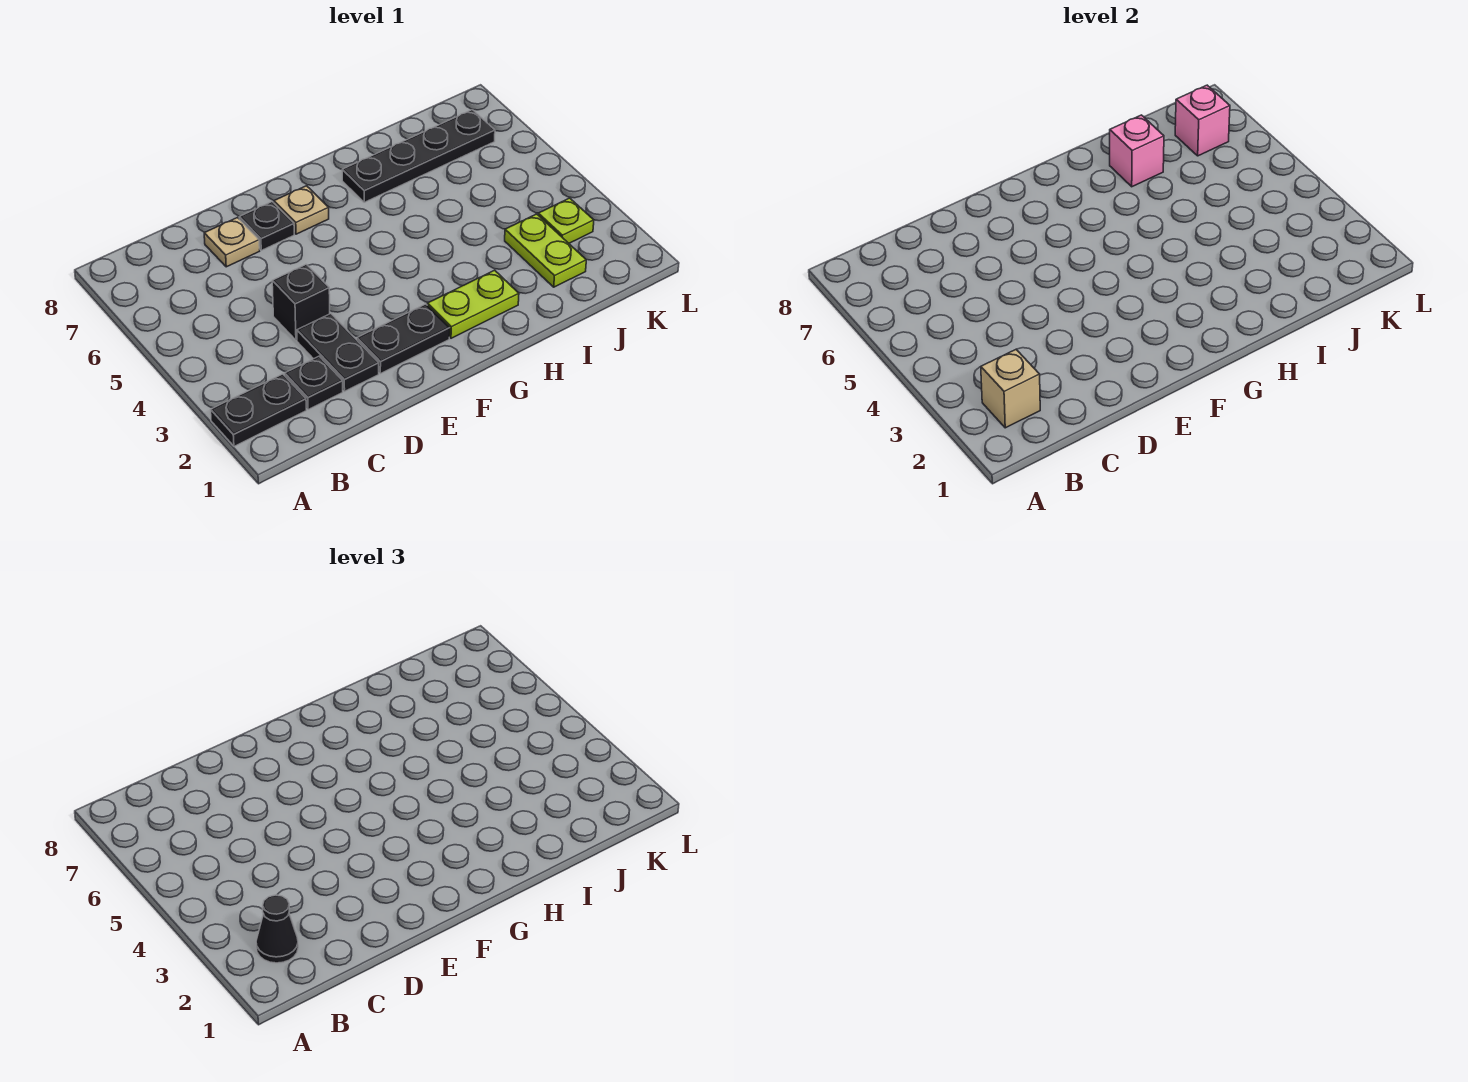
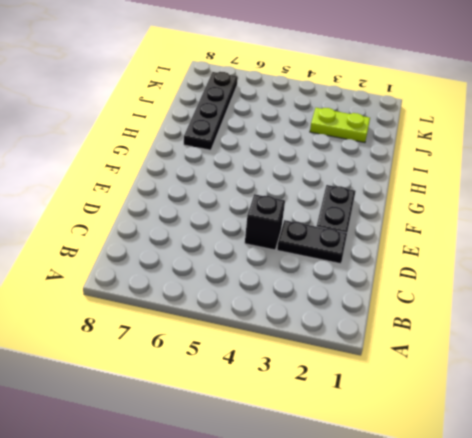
none -> black 1x2 plate [211,374,306,446]
none -> black 1x1 plate [285,356,343,410]
none -> tan 1x1 plate [204,218,260,267]

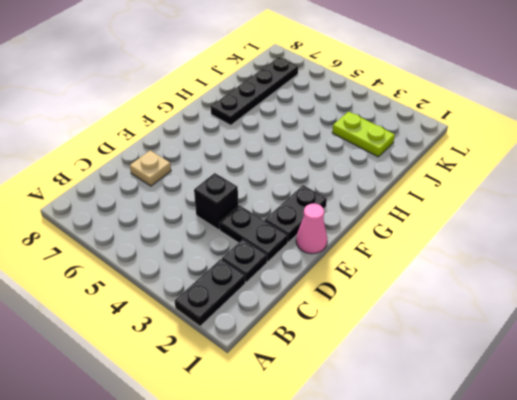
pink 1x1 cone [296,204,327,254] -> none
none -> black 1x1 plate [239,202,294,250]
none -> tan 1x1 plate [274,186,329,234]
none -> lime 1x2 plate [427,270,519,338]

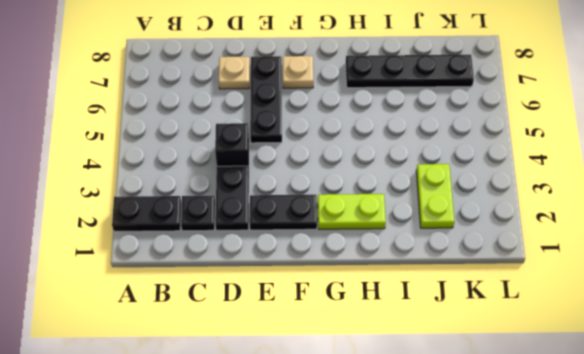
black 1x3 plate [250,56,282,143] -> black 1x1 plate [239,202,294,250]
none -> lime 1x1 plate [538,198,594,243]
none -> tan 1x1 brick [981,350,1040,428]
none -> pink 1x1 brick [1110,115,1164,187]

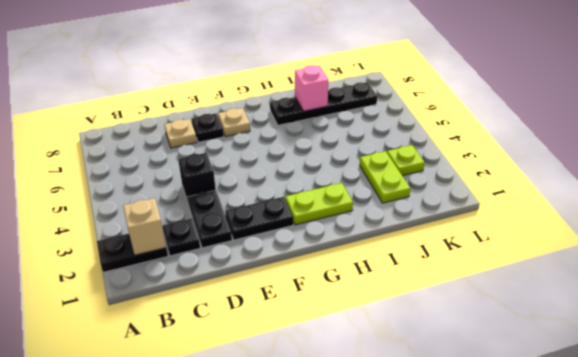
none -> pink 1x1 brick [1175,85,1230,156]
none -> black 1x1 cone [256,895,298,963]

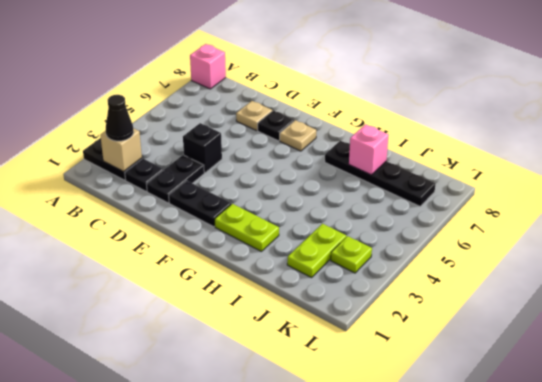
pink 1x1 brick [190,44,226,89] -> pink 1x1 brick moved to [1175,85,1230,156]

